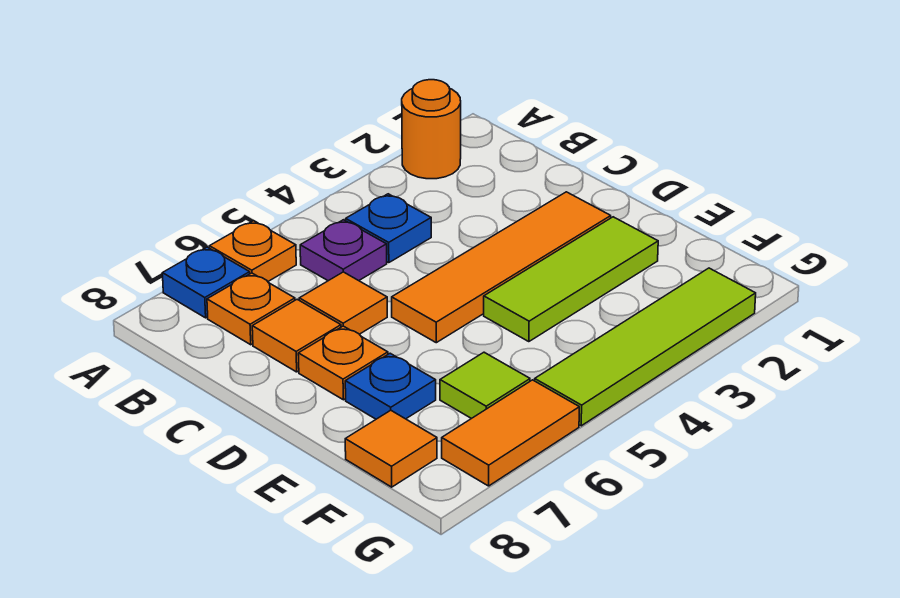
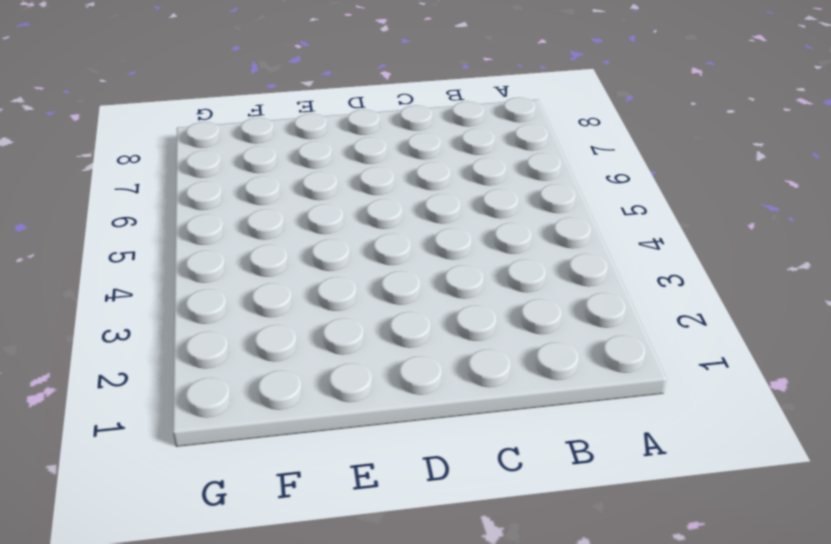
none -> orange 1x1 round brick [402,80,461,179]
none -> orange 1x1 plate [209,221,296,281]
none -> blue 1x1 plate [162,247,250,318]

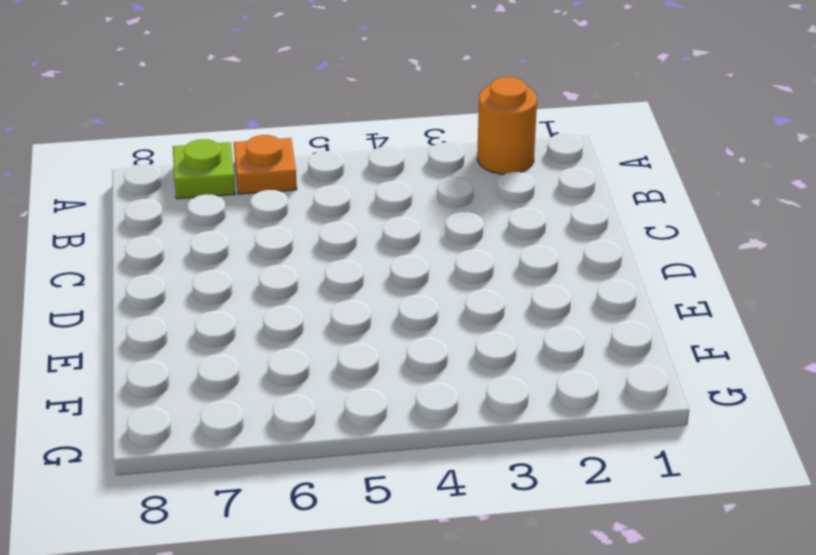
lime 1x1 plate [173,139,235,199] -> blue 1x1 plate [162,247,250,318]
none -> blue 1x1 plate [346,194,431,263]
none -> purple 1x1 plate [300,220,387,281]
none -> orange 1x1 plate [207,273,295,345]

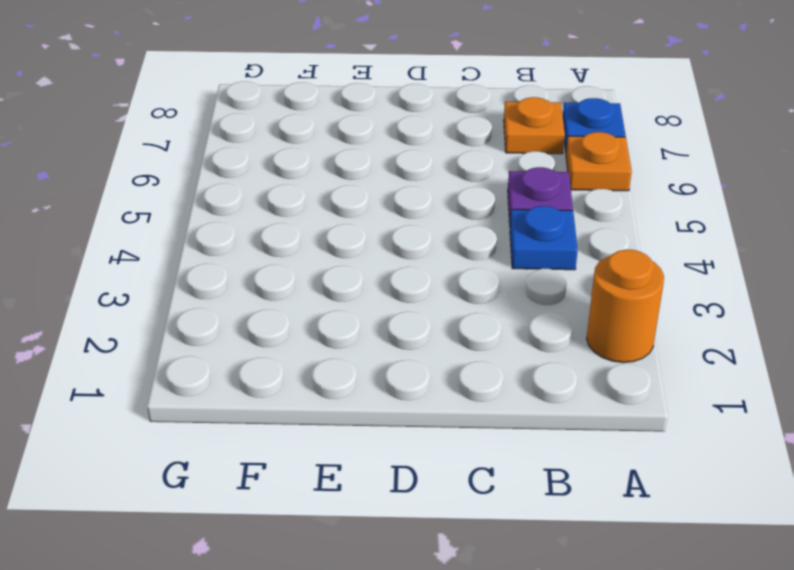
none -> orange 1x1 tile [299,272,387,334]
none -> orange 1x1 tile [252,299,341,372]
none -> orange 1x4 tile [392,192,611,343]

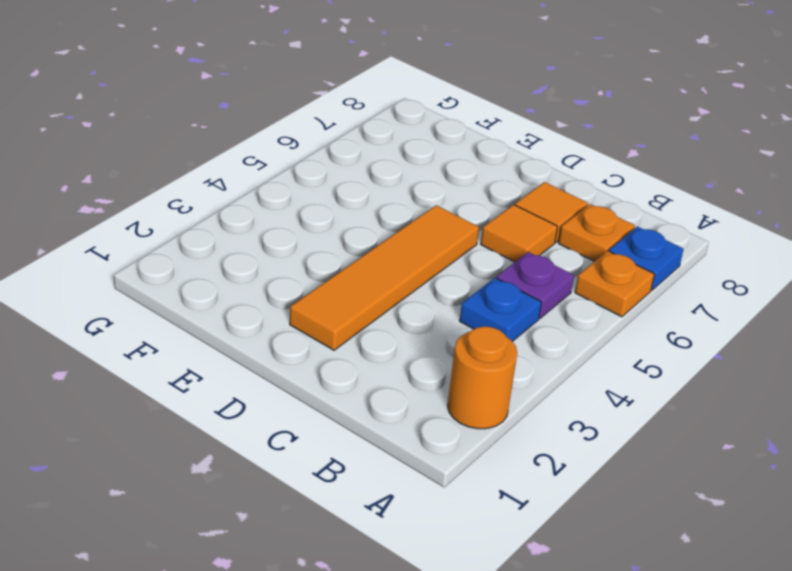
none -> orange 1x1 plate [298,326,388,400]
none -> lime 1x3 tile [484,217,658,342]
none -> blue 1x1 plate [345,353,436,419]

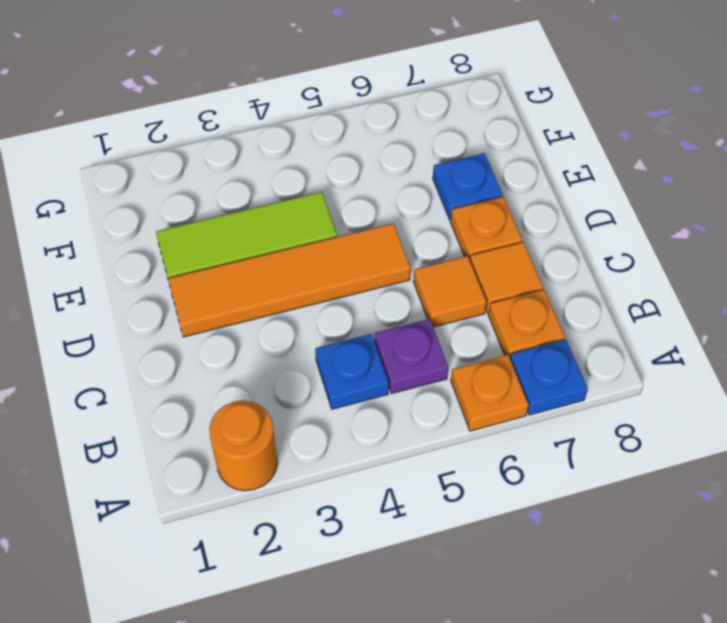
none -> lime 1x1 tile [440,352,530,419]
none -> orange 1x1 tile [345,410,437,487]
none -> lime 1x4 tile [535,268,756,426]

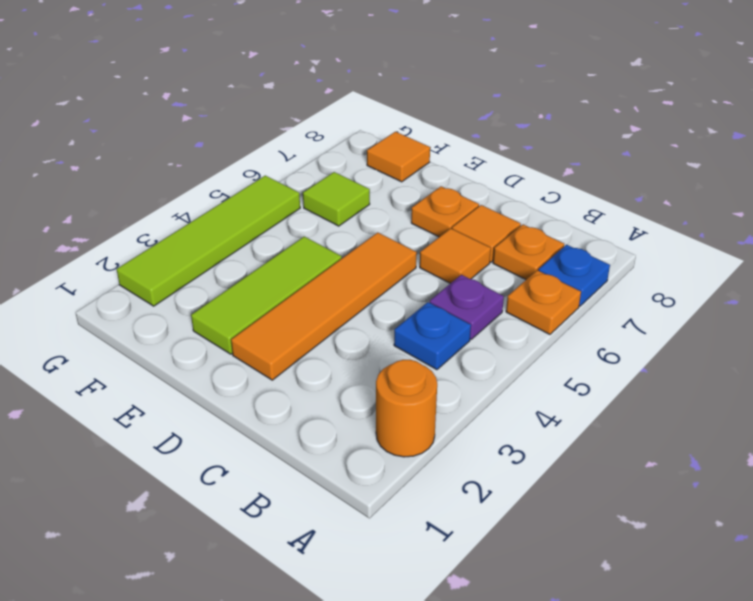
none -> blue 1x1 plate [345,353,436,419]
none -> orange 1x2 tile [442,380,579,486]

